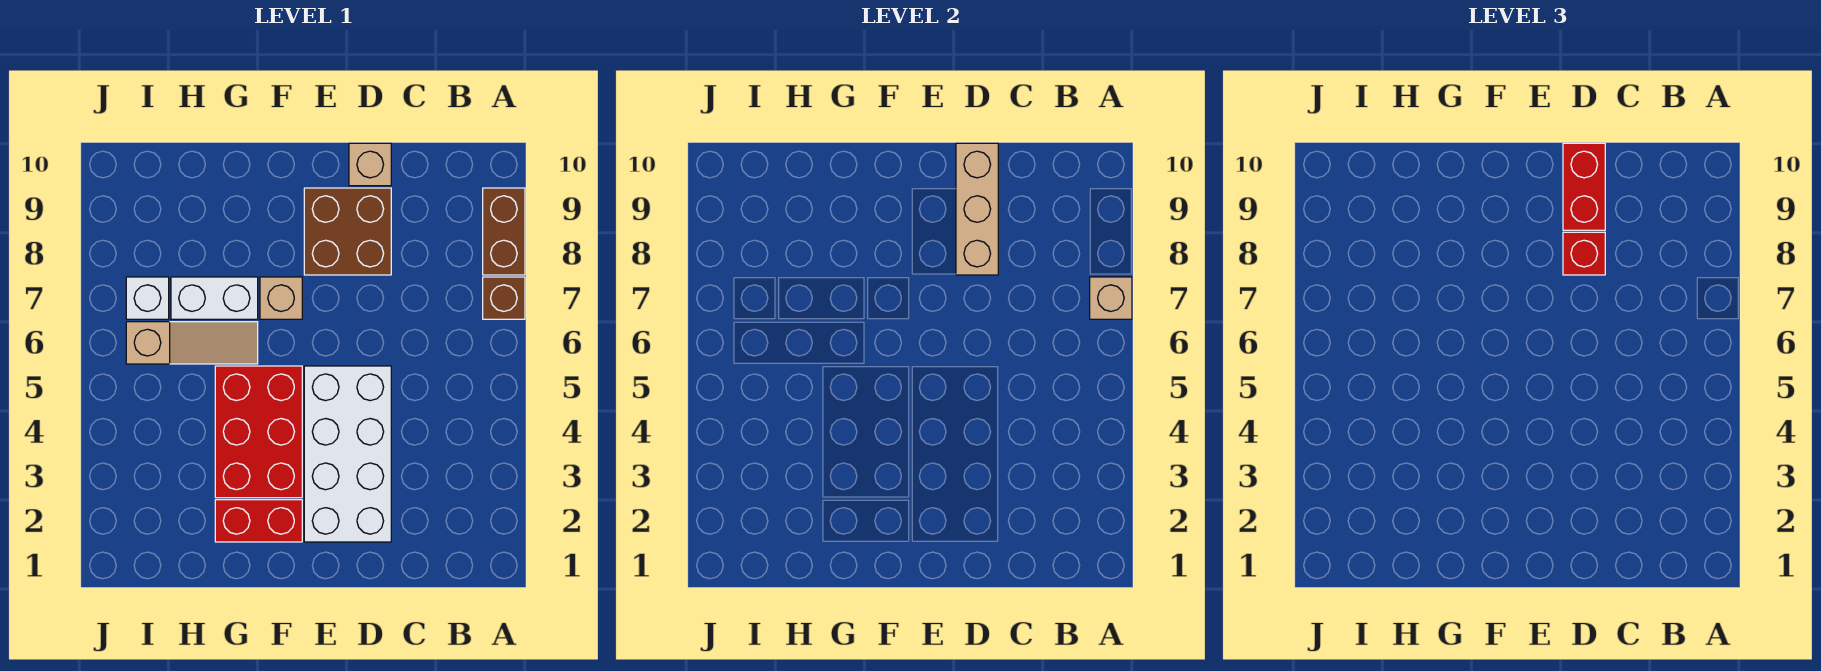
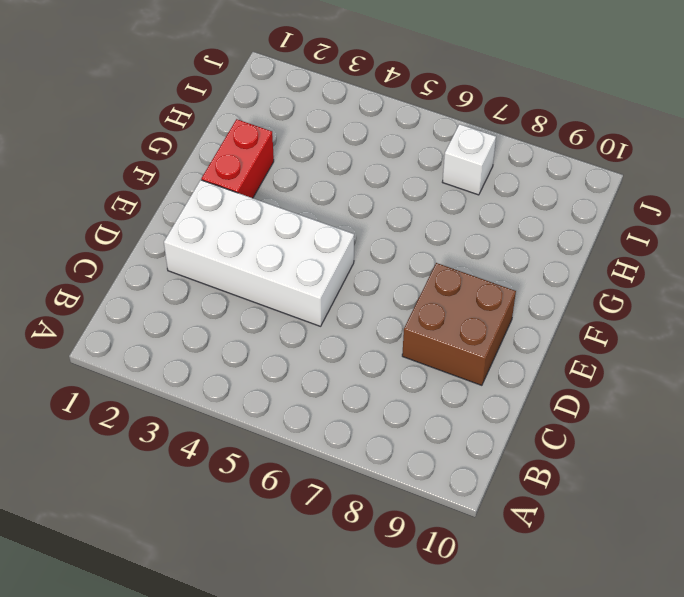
none -> brown 1x1 brick [483,277,525,319]
none -> brown 1x2 brick [483,188,525,275]
none -> tan 1x1 brick [349,143,391,186]

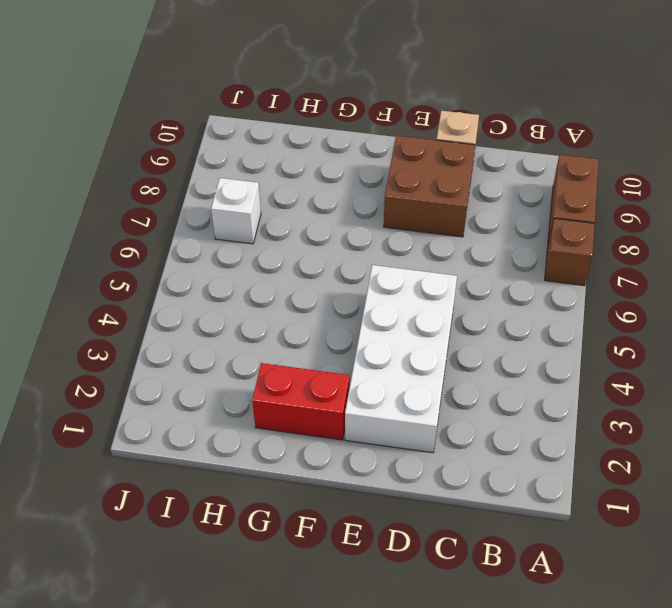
none -> red 2x3 brick [215,366,302,498]
none -> tan 1x1 brick [260,277,302,319]
none -> tan 1x3 slope [126,322,258,364]

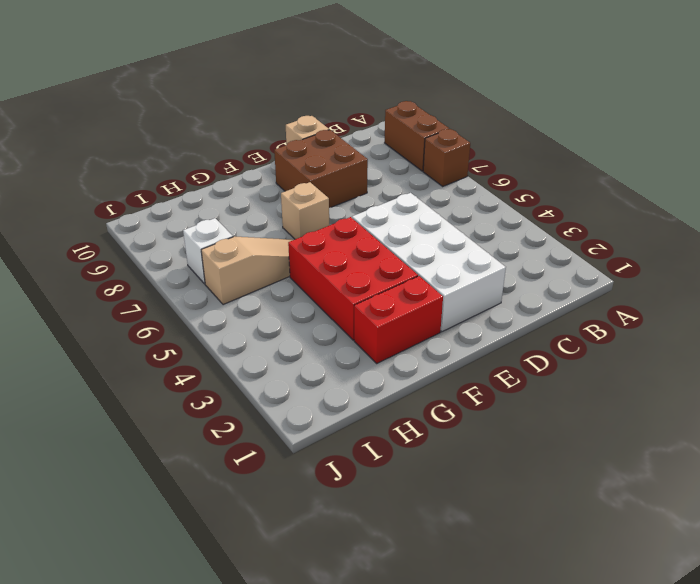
none -> white 1x2 brick [171,277,258,319]
none -> tan 1x1 brick [1090,277,1132,319]
none -> tan 1x3 brick [956,143,998,275]

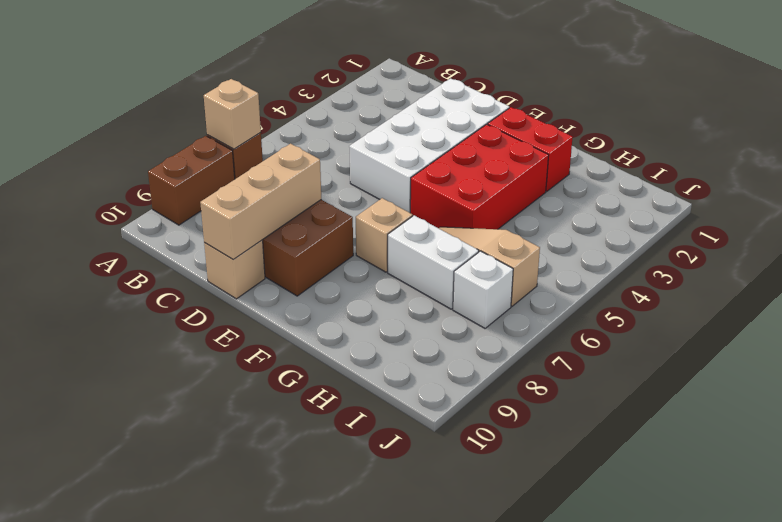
none -> red 1x1 brick [1563,232,1605,275]
none -> red 1x2 brick [1563,143,1605,230]

